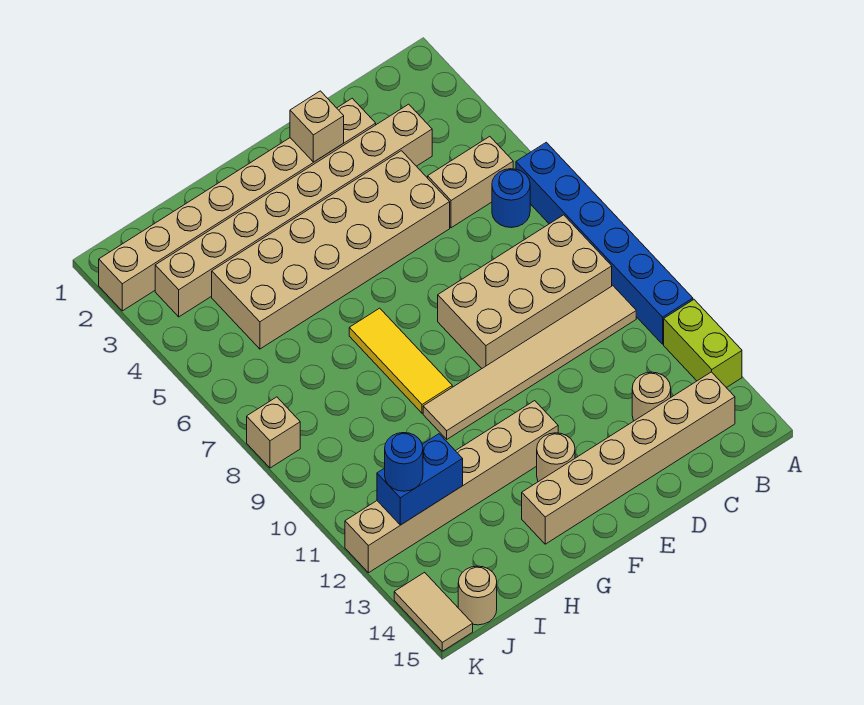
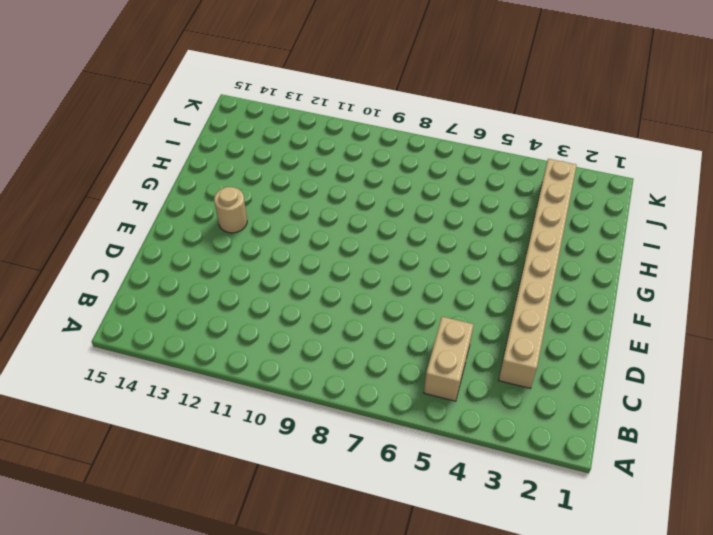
none -> blue 1x6 brick [516,142,693,344]
none -> lime 1x2 brick [664,300,742,388]
none -> blue 1x1 round brick [492,169,530,228]

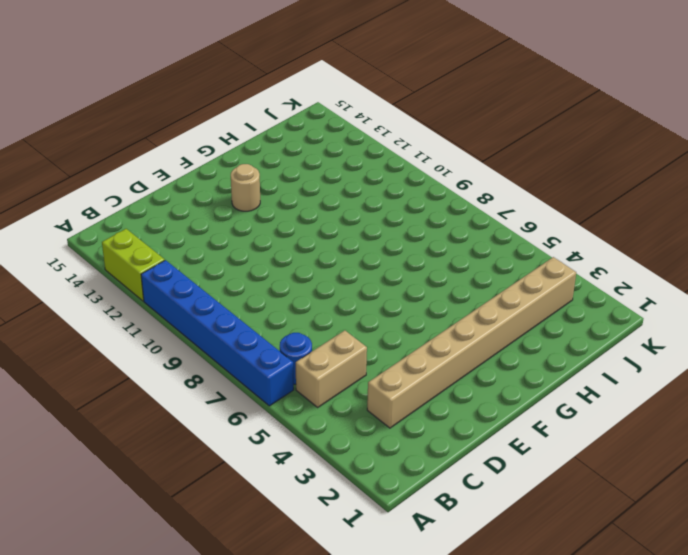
none -> tan 2x4 brick [438,215,612,368]
none -> tan 1x6 tile [423,286,636,439]
none -> tan 1x6 brick [522,372,735,544]

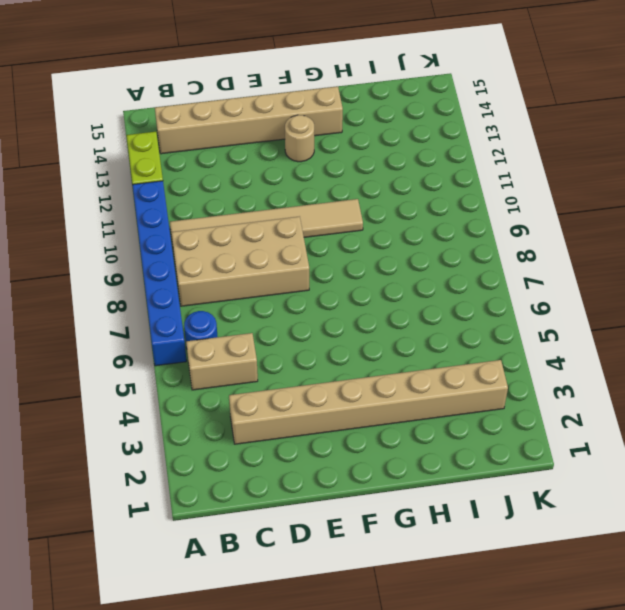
none -> tan 1x1 round brick [632,372,671,421]
none -> tan 1x8 brick [99,98,376,311]
none -> tan 2x6 brick [212,151,450,349]

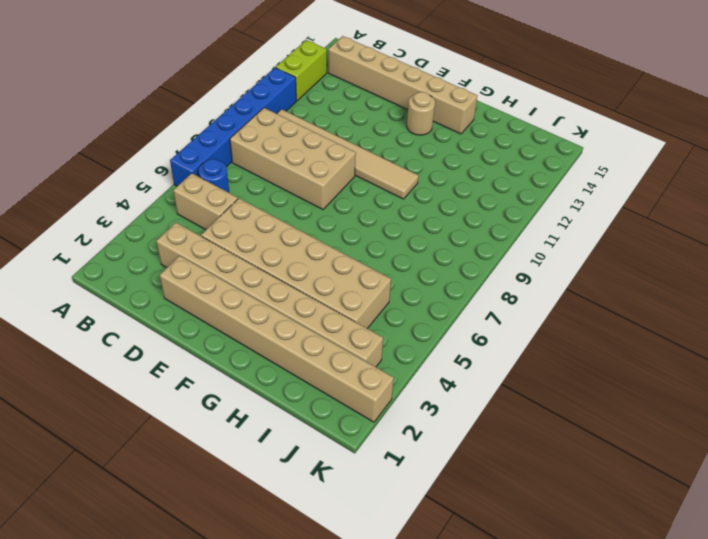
none -> tan 1x1 round brick [632,372,671,421]
none -> tan 1x6 brick [345,401,558,573]
none -> yellow 1x3 tile [349,308,452,413]

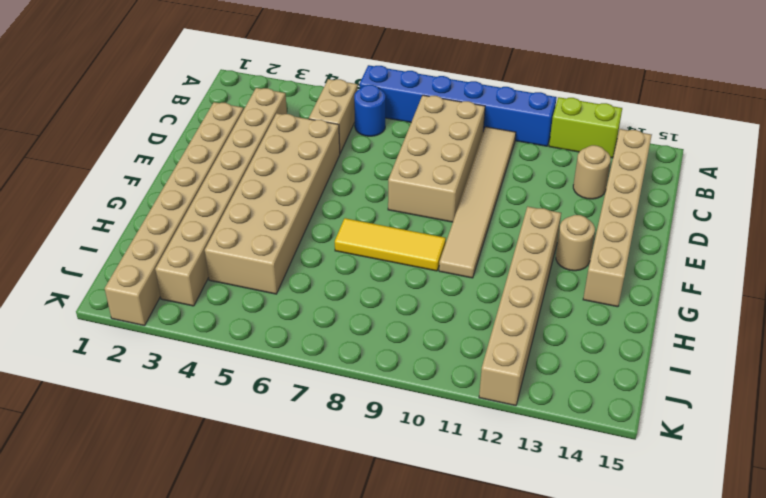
none -> tan 1x1 round brick [458,566,497,625]
none -> tan 1x1 brick [247,397,300,468]
none -> tan 1x2 tile [394,572,473,651]

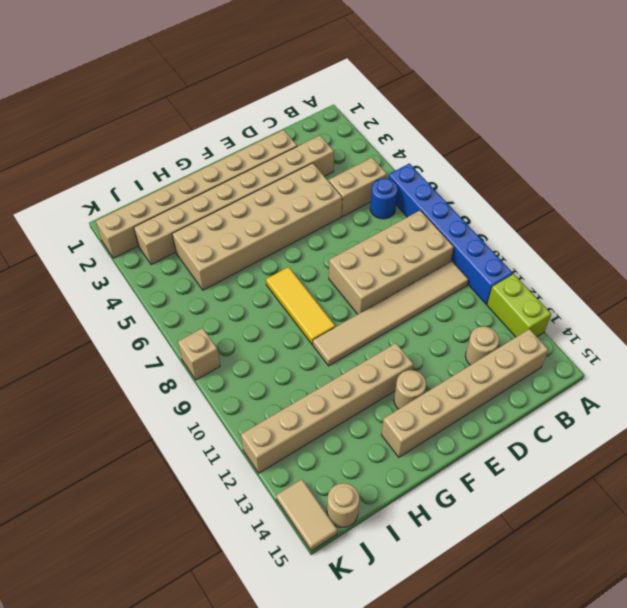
none -> tan 1x1 brick [290,91,344,162]
none -> blue 1x2 brick [377,434,463,525]
none -> blue 1x1 round brick [385,433,423,491]

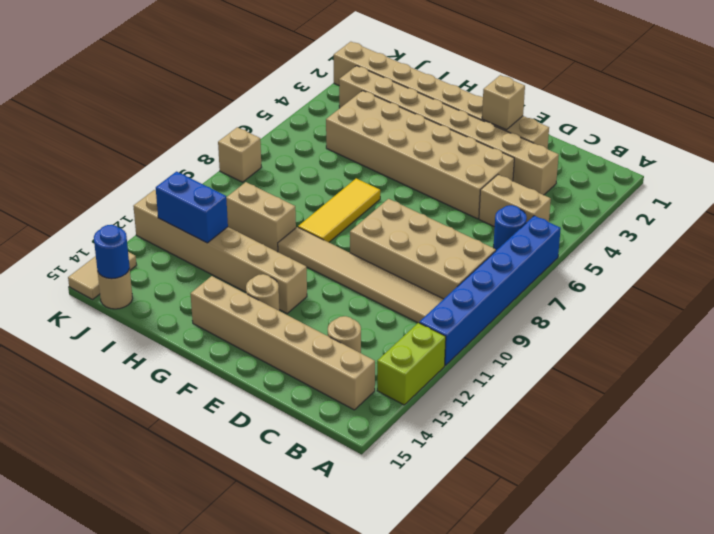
tan 1x2 brick [226,182,296,251] -> none
blue 1x1 round brick [94,225,130,279] -> blue 1x1 round brick moved to [385,433,423,491]

